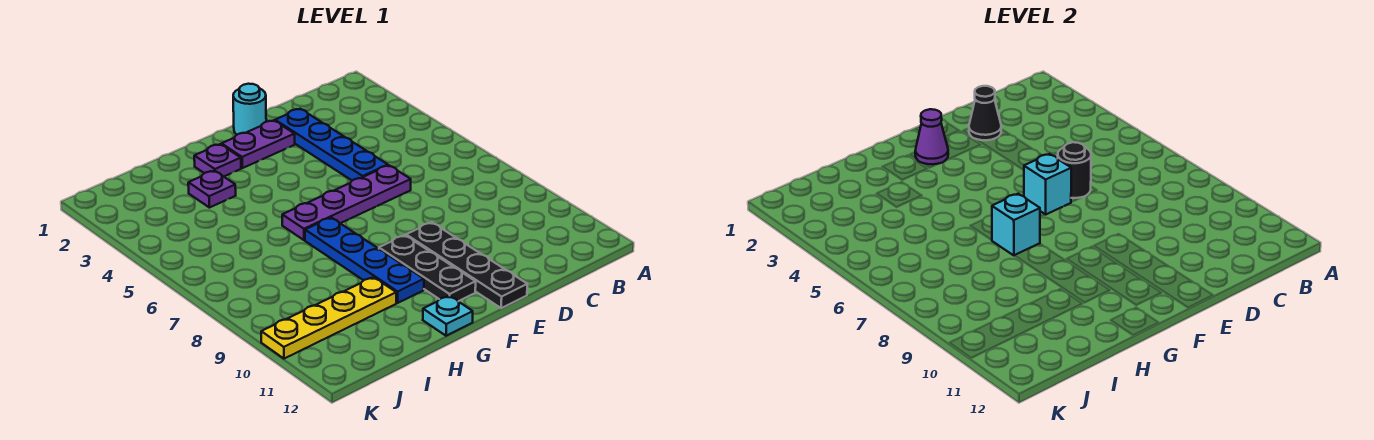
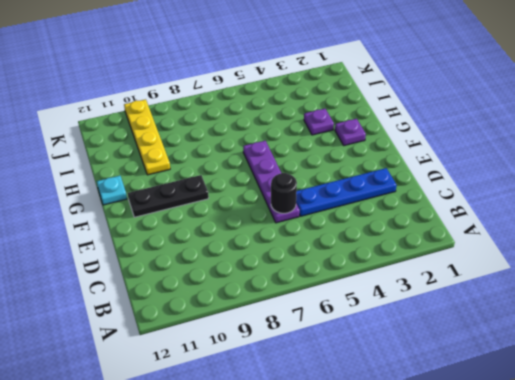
none -> cyan 1x1 round brick [233,84,266,135]
none -> purple 1x2 plate [222,120,295,168]
none -> black 1x4 plate [406,222,527,308]

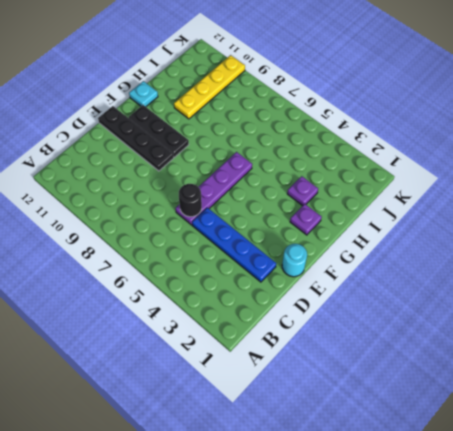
none -> purple 1x2 plate [222,120,295,168]
none -> blue 1x4 plate [305,218,424,303]
none -> black 1x1 cone [969,86,1001,140]

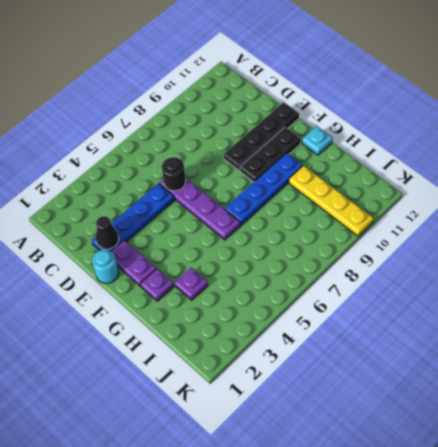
none -> cyan 1x1 brick [1024,154,1071,215]
none -> purple 1x1 cone [915,109,948,164]
none -> cyan 1x1 brick [992,194,1040,256]

